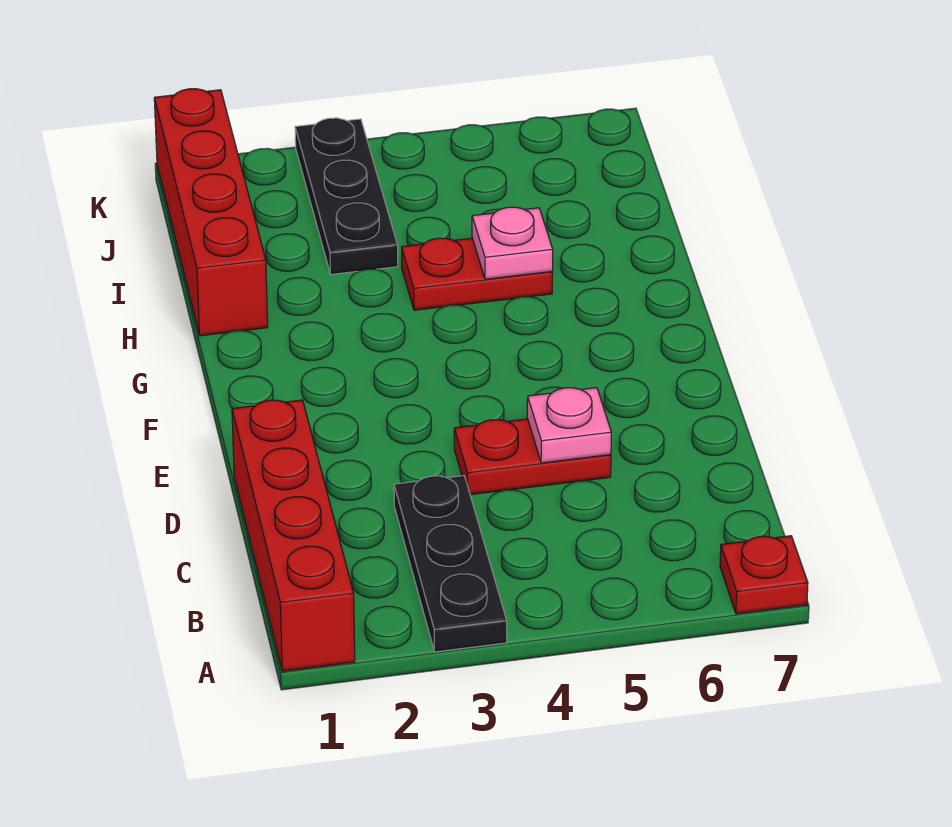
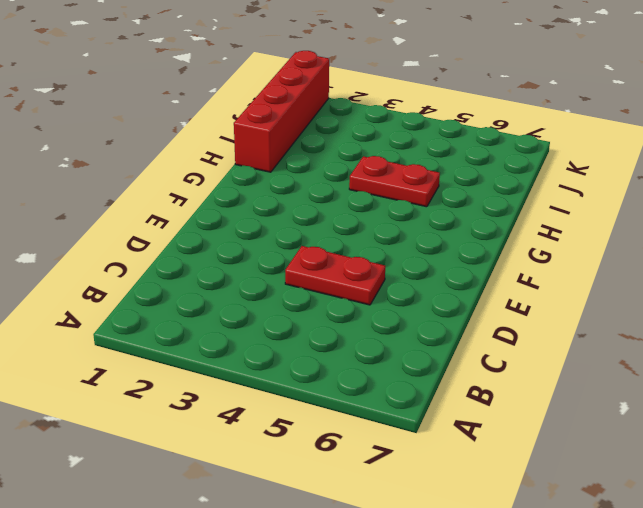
none -> red 1x4 brick [232,400,355,671]
none -> black 1x3 plate [394,476,507,652]

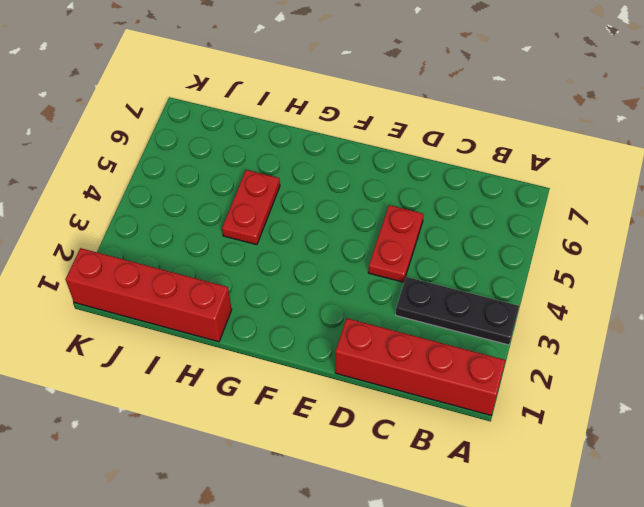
none -> red 1x1 plate [720,536,808,614]
none -> black 1x3 plate [295,118,398,274]

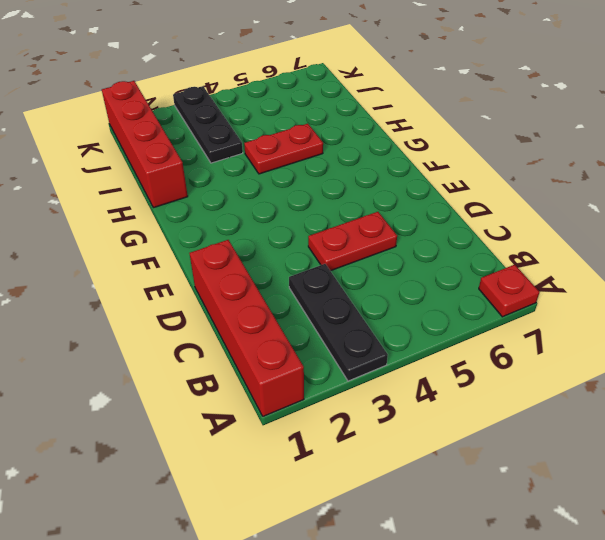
none -> pink 1x1 plate [527,388,611,463]
none -> pink 1x1 plate [472,207,553,279]

